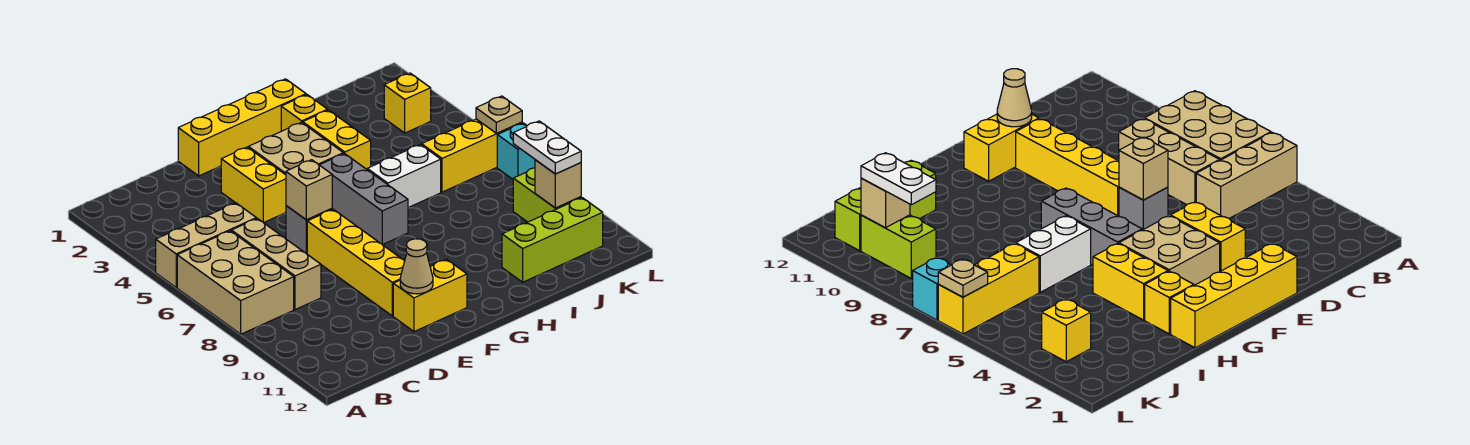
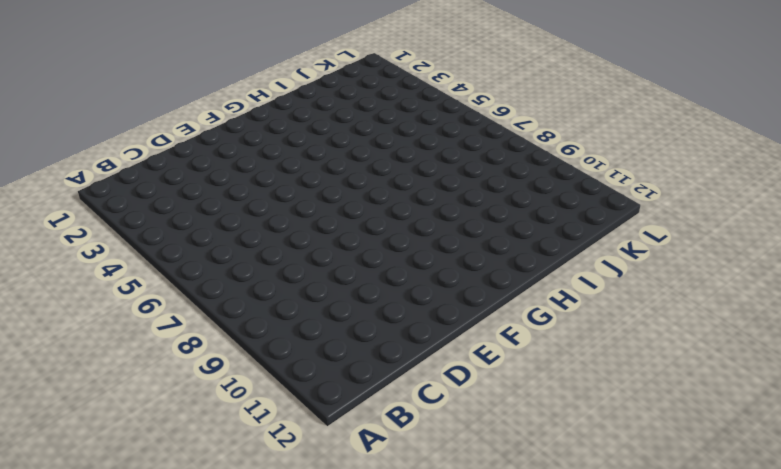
none -> tan 1x3 brick [156,203,256,287]
none -> tan 2x3 brick [177,231,294,334]
none -> tan 1x3 brick [232,218,321,310]

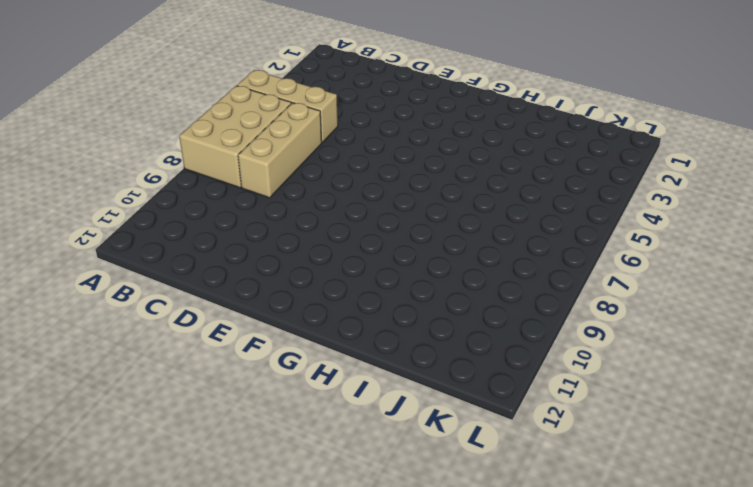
none -> yellow 1x4 brick [178,79,306,176]
none -> yellow 1x2 brick [221,147,286,223]
none -> grey 1x1 brick [286,206,332,254]

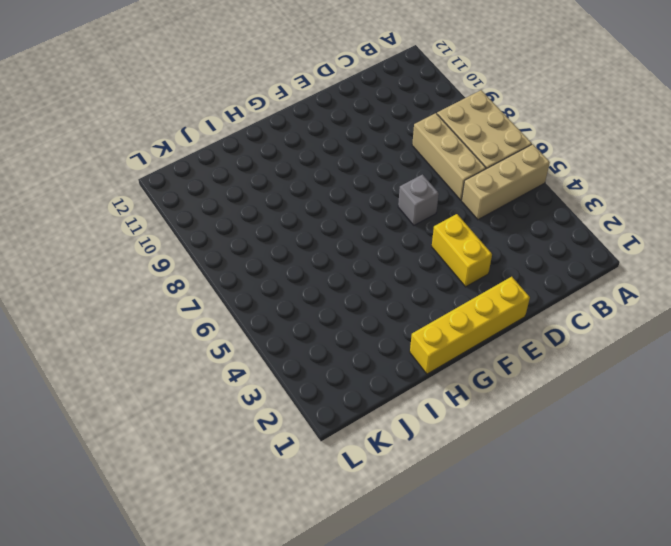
none -> yellow 1x4 brick [307,209,405,316]
none -> yellow 1x2 brick [393,259,467,332]
none -> tan 2x2 brick [248,122,343,175]

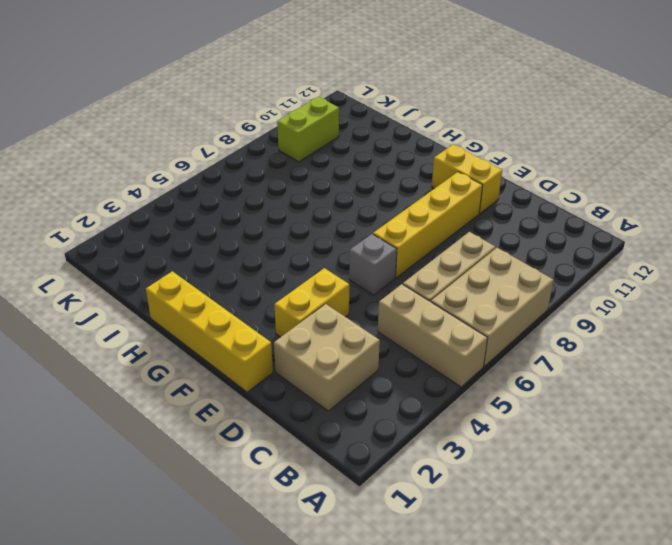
tan 2x2 brick [274,304,380,411] -> tan 2x2 brick moved to [248,122,343,175]
none -> grey 1x3 brick [320,153,408,245]
none -> yellow 1x1 brick [281,95,328,131]
none -> yellow 1x2 brick [303,110,371,169]

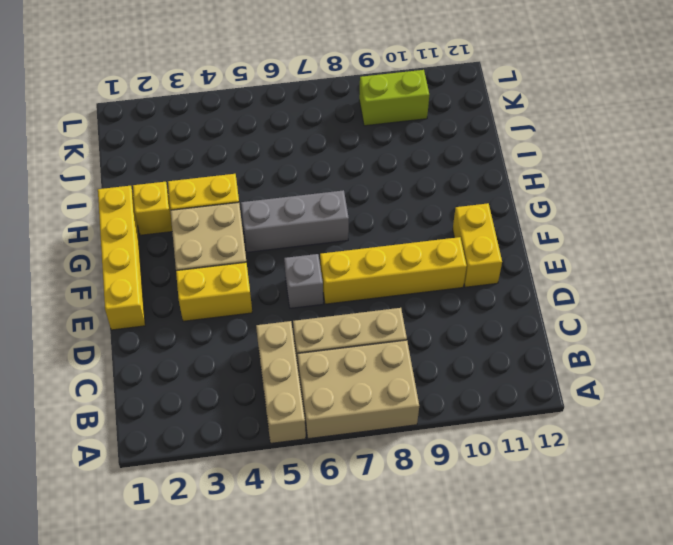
none -> white 1x2 brick [367,144,441,208]
none -> lime 1x3 brick [502,198,603,282]
none -> yellow 1x3 brick [422,119,522,192]

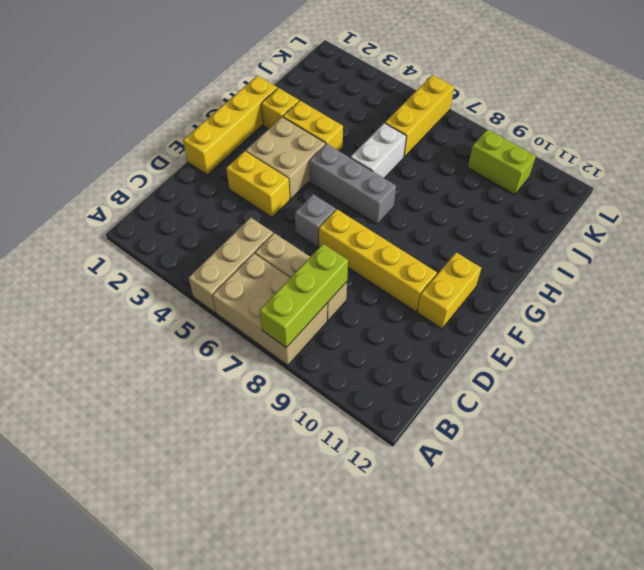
lime 1x3 brick [259,244,348,348] -> lime 1x3 brick moved to [502,198,603,282]
none -> yellow 1x1 brick [384,73,431,133]
none -> cyan 1x1 brick [497,123,535,179]
none -> tan 1x1 brick [286,160,332,220]

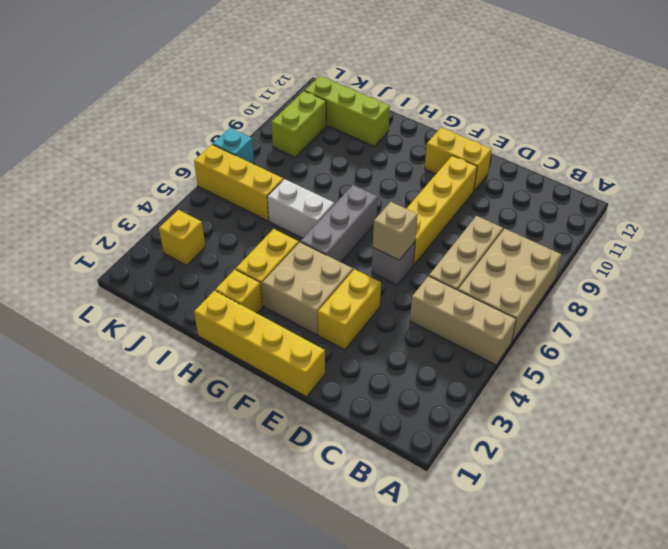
none -> tan 1x1 cone [400,239,433,294]
none -> tan 1x1 brick [535,160,581,208]
none -> tan 1x1 plate [476,96,522,133]

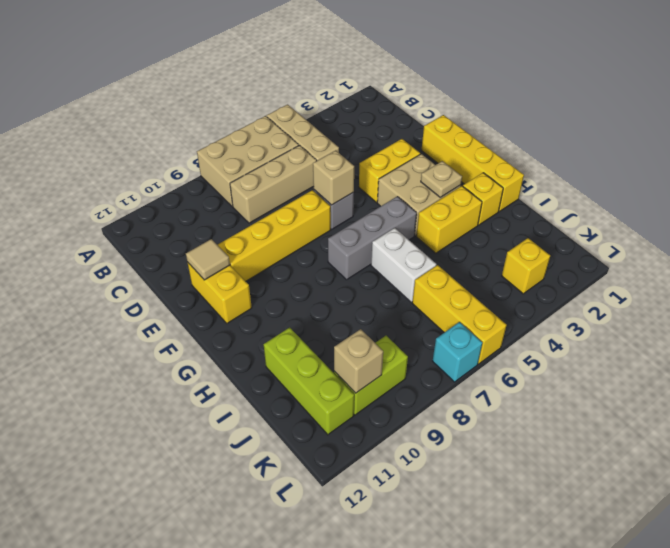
tan 1x1 tile [186,239,230,280] -> tan 1x1 cone [400,239,433,294]
tan 1x1 plate [421,161,462,197] -> tan 1x1 plate moved to [476,96,522,133]
none -> white 1x2 plate [513,121,581,174]

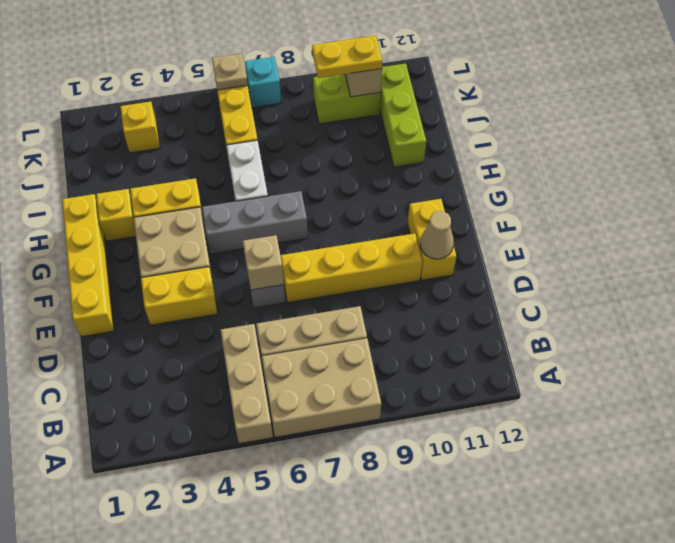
yellow 1x2 plate [312,35,382,78] -> white 1x2 plate [513,121,581,174]

